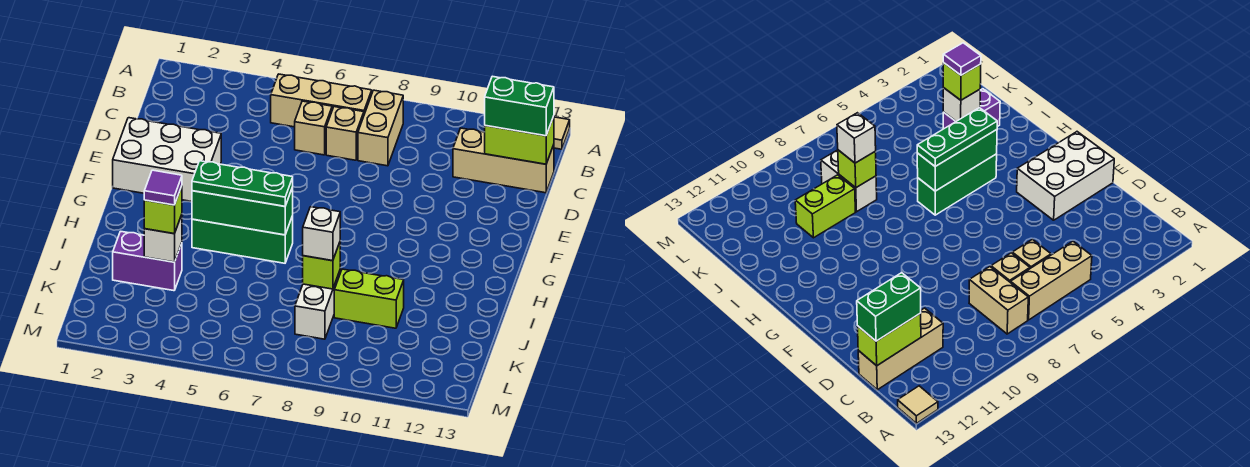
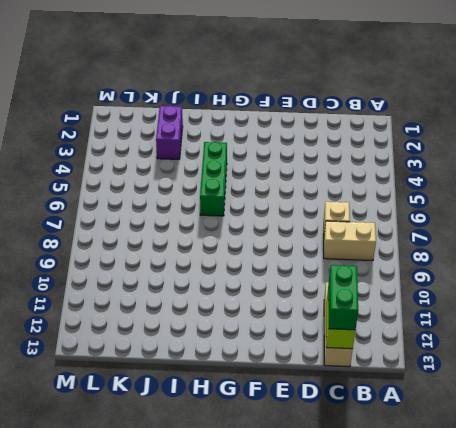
none -> tan 1x1 tile [554,117,570,149]
none -> tan 1x3 brick [271,74,372,127]
none -> tan 1x1 brick [295,101,332,155]

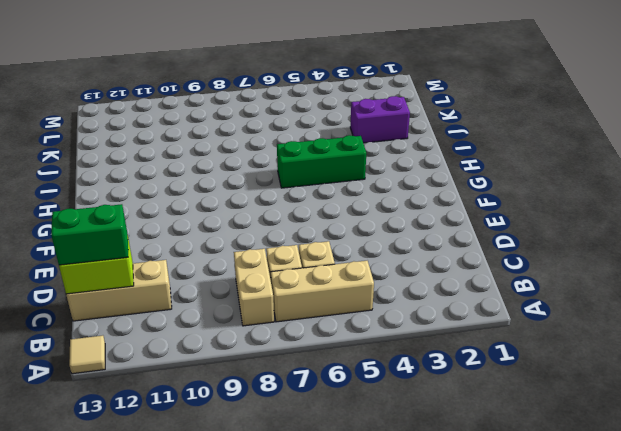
none -> white 2x3 brick [113,118,221,202]
none -> white 1x2 brick [295,271,340,339]
none -> lime 1x2 brick [334,269,404,328]

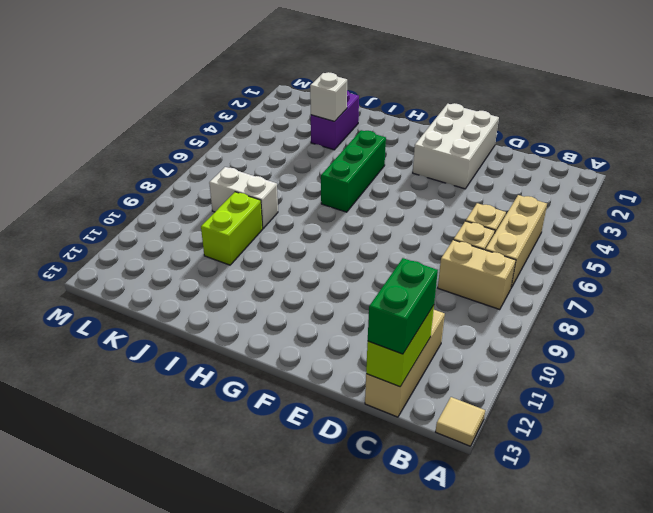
none -> green 1x3 brick [192,187,293,235]
none -> lime 1x1 brick [303,242,340,289]
none -> green 1x3 plate [192,161,293,206]

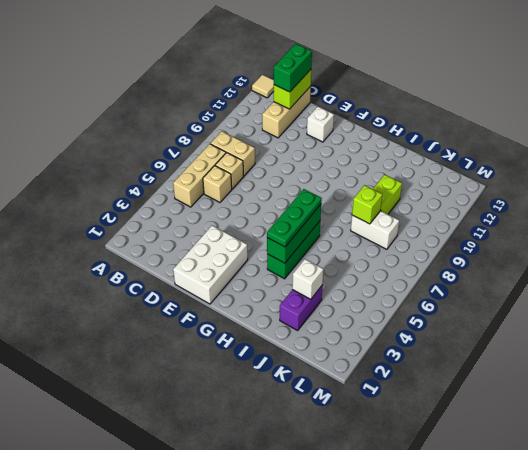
white 1x1 brick [307,107,334,142] -> white 1x1 brick moved to [303,207,340,261]
none -> lime 1x1 brick [144,186,182,234]
none -> purple 1x1 tile [144,170,182,205]

